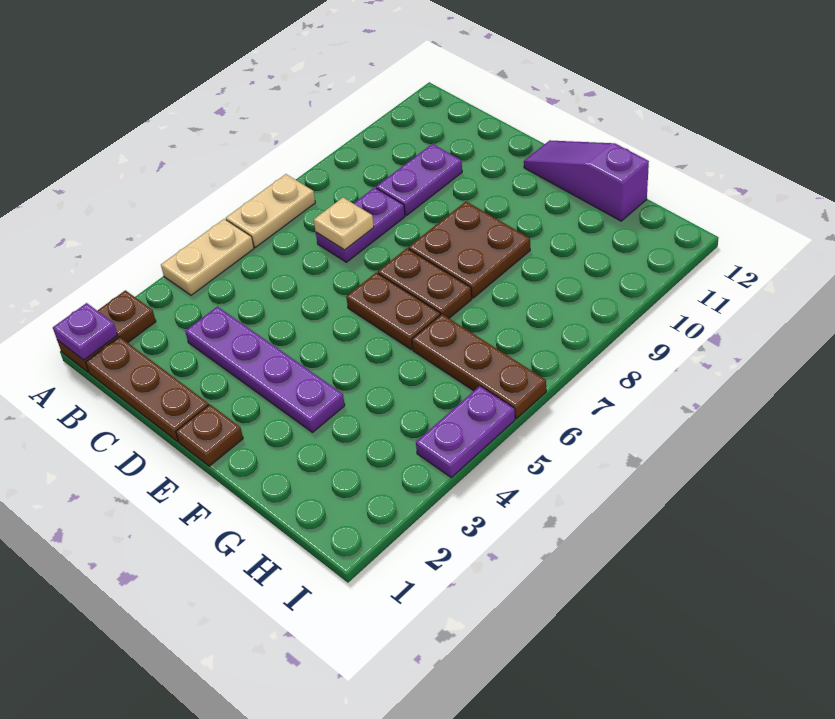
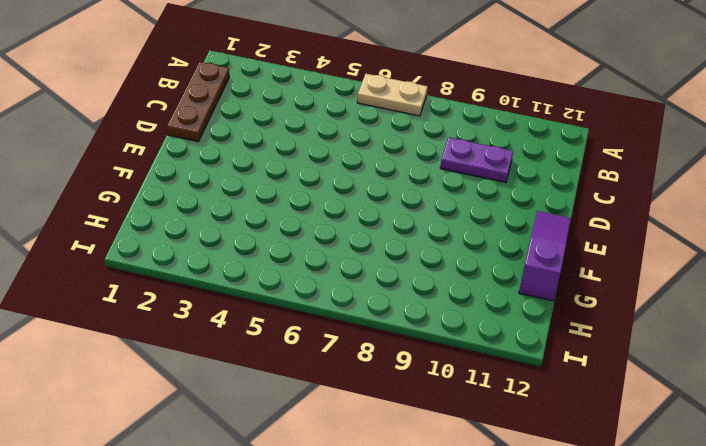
none -> brown 1x2 plate [57,290,156,372]
none -> tan 1x2 plate [161,219,254,295]
none -> purple 1x4 plate [185,307,345,432]

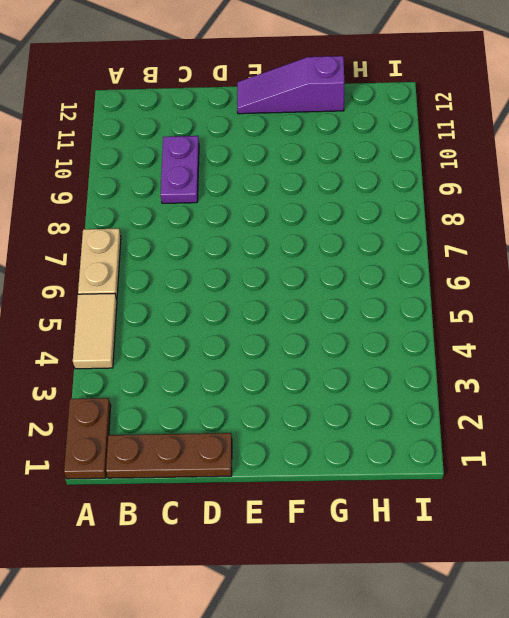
tan 1x2 tile [73,293,117,369] -> tan 1x2 plate [161,219,254,295]
none -> purple 1x4 plate [185,307,345,432]
none -> purple 1x2 plate [316,187,405,262]
none -> brown 1x1 plate [176,405,243,466]

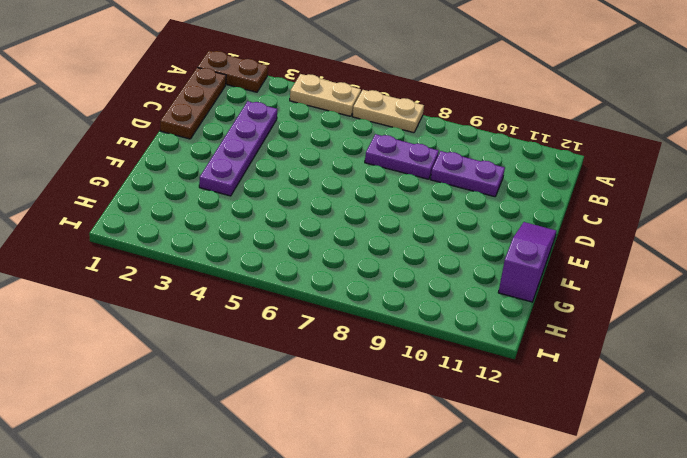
none -> brown 1x1 plate [176,405,243,466]
none -> brown 1x2 plate [346,273,440,350]
none -> brown 1x2 plate [378,248,472,318]

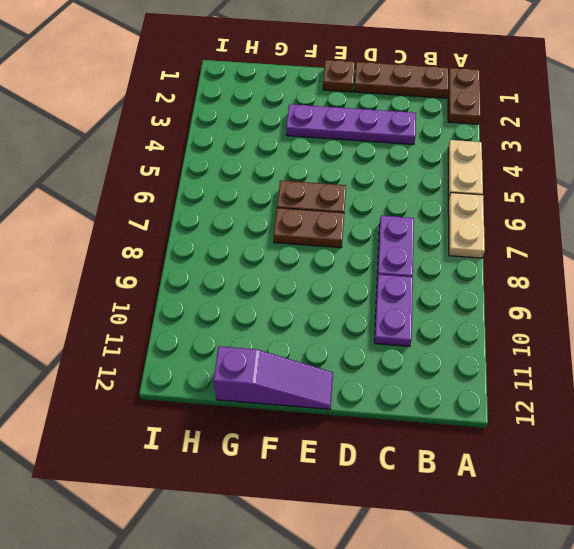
none -> brown 2x2 plate [408,201,530,298]
none -> brown 1x3 plate [412,314,546,419]
none -> purple 1x2 plate [416,386,515,478]

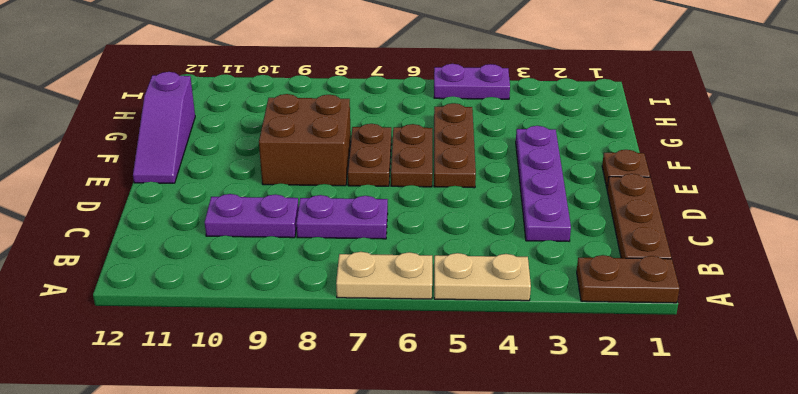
brown 1x3 plate [434,103,476,188] -> brown 1x3 plate moved to [412,314,546,419]
brown 2x2 brick [259,94,351,186] -> brown 2x2 plate [408,201,530,298]
none -> purple 1x1 plate [53,303,118,360]
none -> tan 1x1 plate [314,198,374,250]

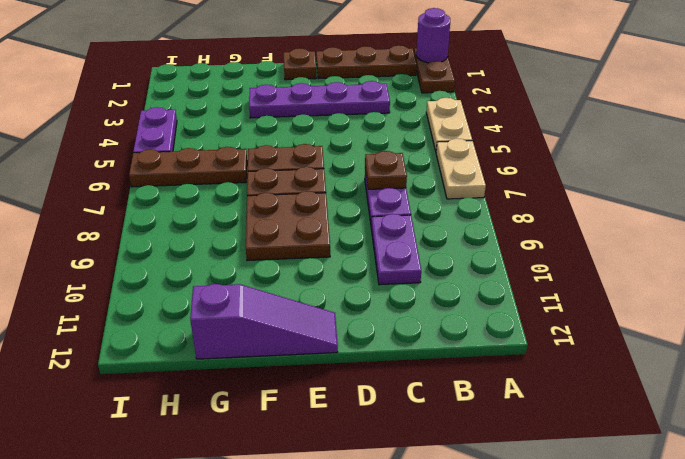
purple 1x1 round brick [416,8,450,63] -> purple 1x1 plate [53,303,118,360]
brown 1x1 plate [365,151,407,189] -> tan 1x1 plate [314,198,374,250]

